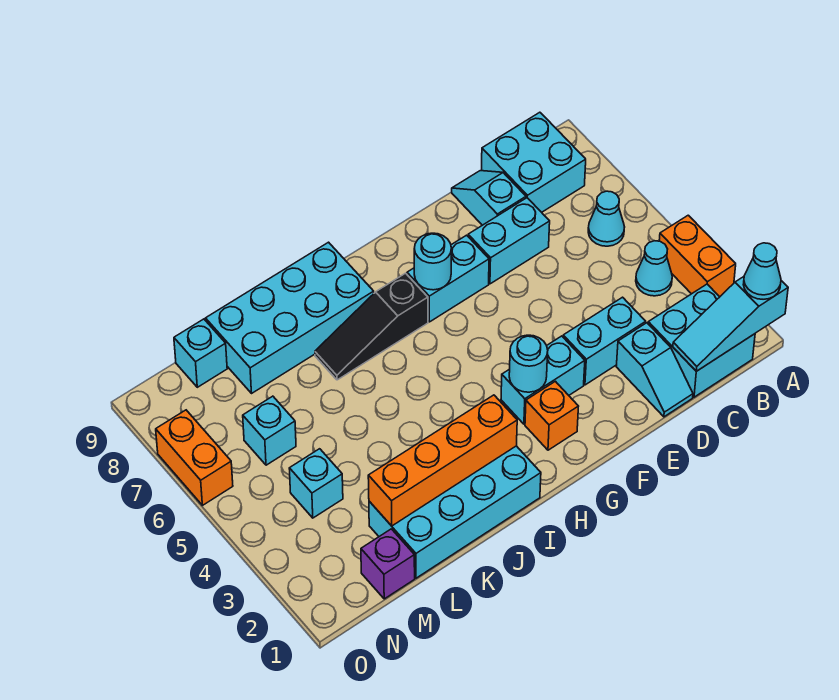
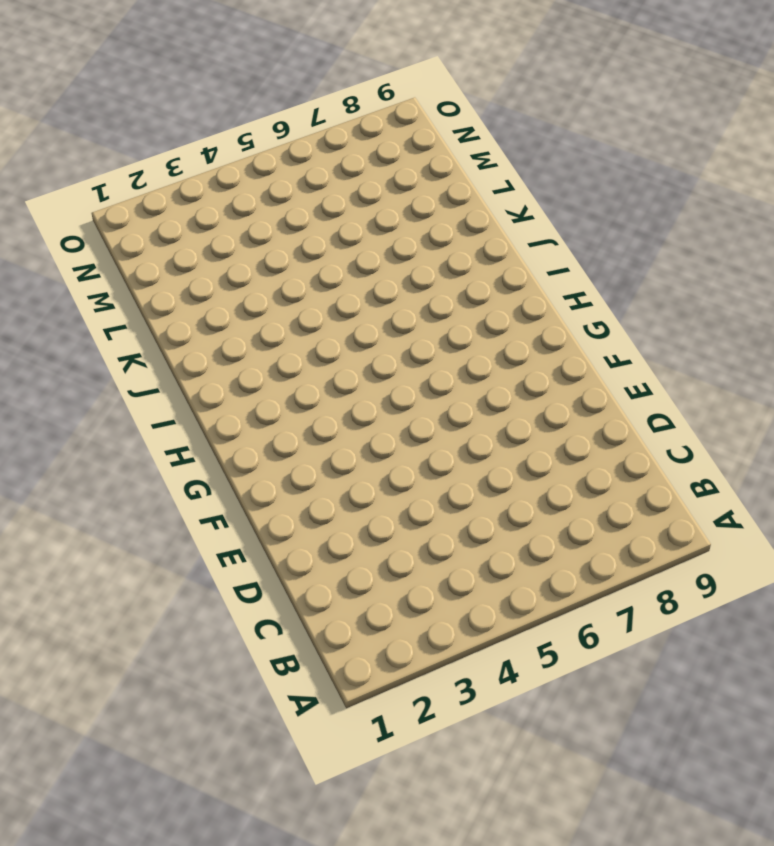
none -> orange 1x2 brick [659,215,736,297]
none -> cyan 2x2 brick [648,284,755,397]
none -> cyan 1x1 cone [636,241,672,296]

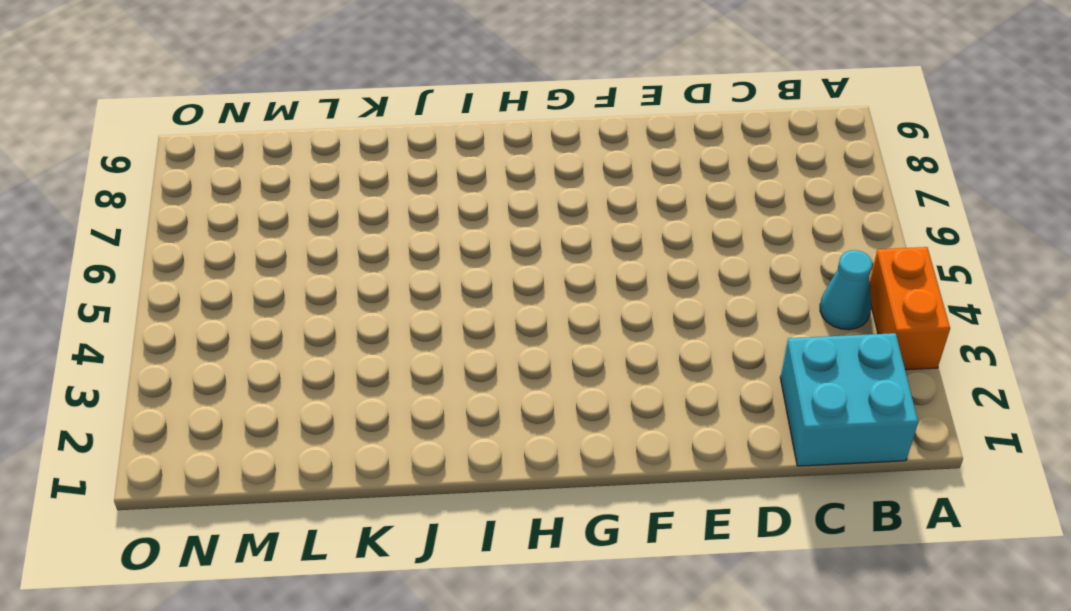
none -> cyan 1x1 cone [588,191,624,246]
none -> cyan 2x2 brick [482,112,586,212]
none -> cyan 1x2 slope [616,323,693,417]

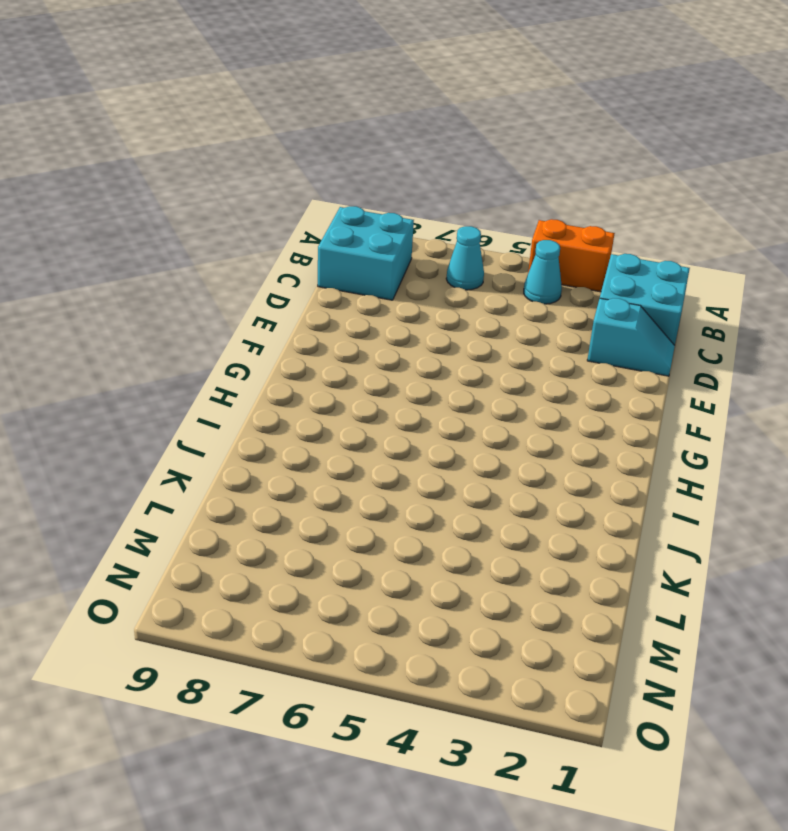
none -> cyan 1x2 brick [563,297,646,385]
none -> cyan 1x2 brick [468,198,550,284]
none -> cyan 1x2 slope [452,171,526,225]

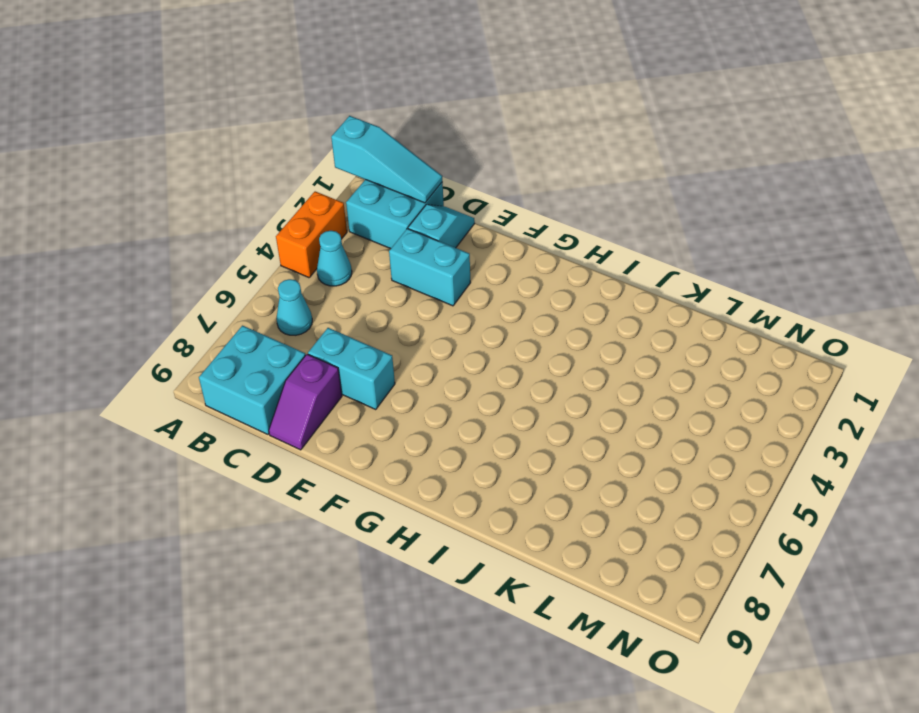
purple 1x2 slope [269,354,342,450] -> cyan 1x2 slope [452,171,526,225]
none -> cyan 1x2 brick [501,336,585,424]
none -> cyan 1x2 brick [407,235,489,322]
none -> orange 1x1 brick [525,381,579,450]

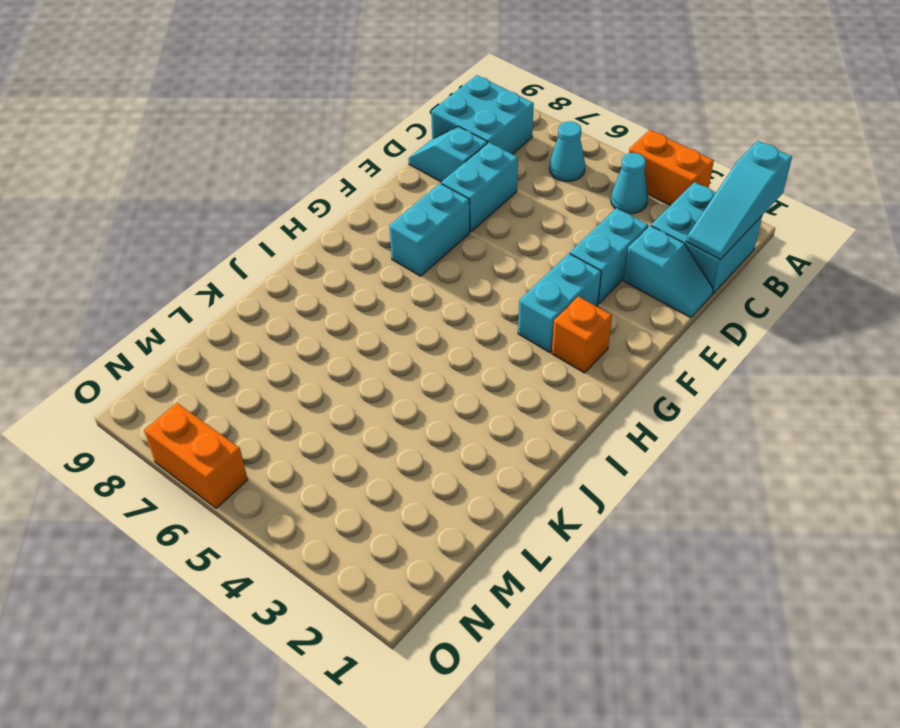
none -> black 1x3 slope [315,273,428,380]
none -> cyan 2x4 brick [369,446,541,578]
none -> cyan 2x4 brick [206,242,374,393]

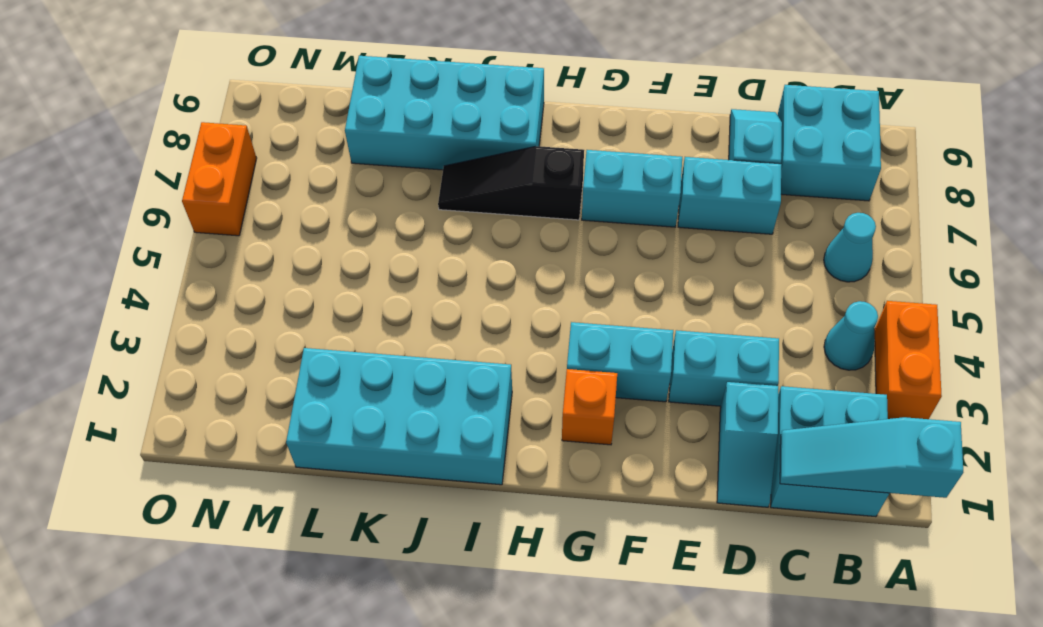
none -> purple 1x1 brick [361,529,415,599]
none -> cyan 1x1 brick [289,449,343,518]
none -> cyan 1x1 brick [243,396,296,465]

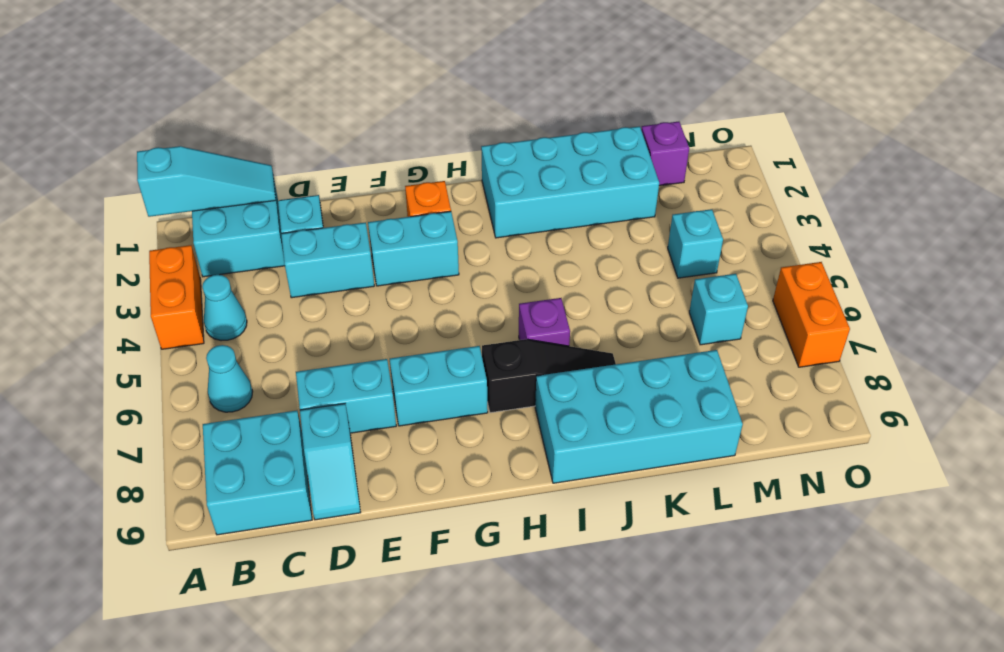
purple 1x1 brick [519,298,570,346] -> none
none -> cyan 1x1 brick [174,319,227,387]
none -> cyan 1x1 round brick [509,335,548,392]
none -> cyan 1x1 round brick [414,233,451,290]

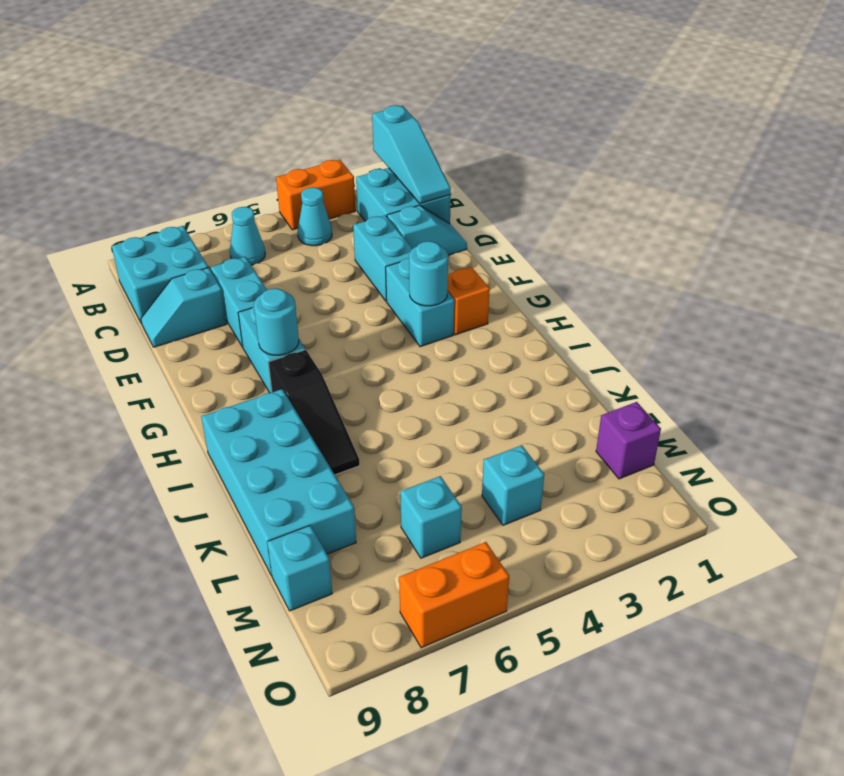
none -> cyan 2x4 brick [369,446,541,578]
none -> orange 1x4 brick [368,395,517,526]
none -> cyan 1x1 cone [743,243,781,299]

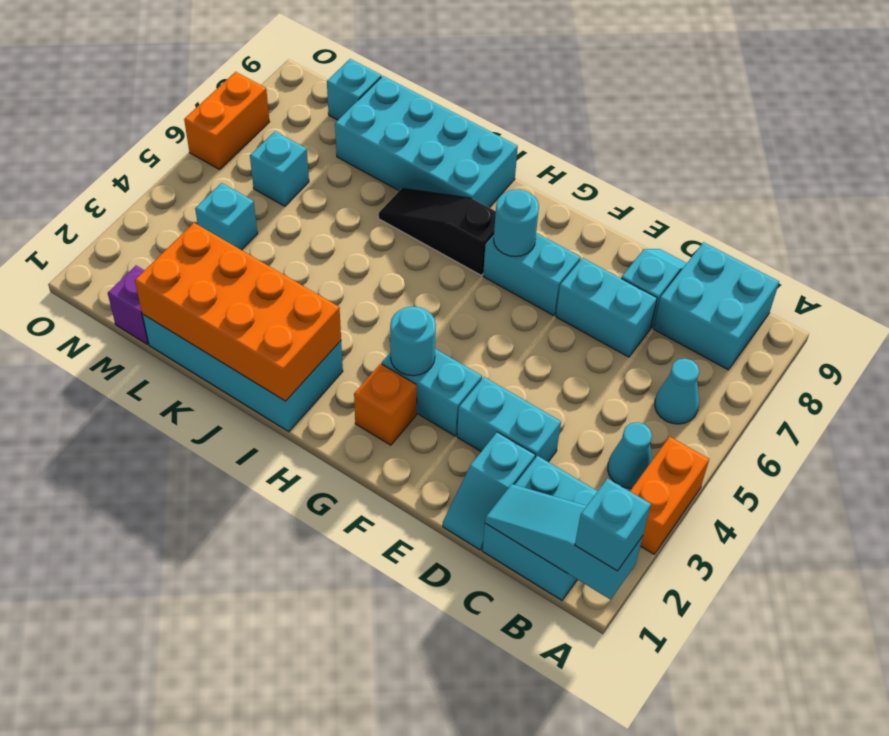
cyan 1x1 brick [575,478,651,571] -> cyan 1x1 cone [743,243,781,299]
orange 2x4 brick [135,223,341,401] -> orange 1x4 brick [368,395,517,526]

